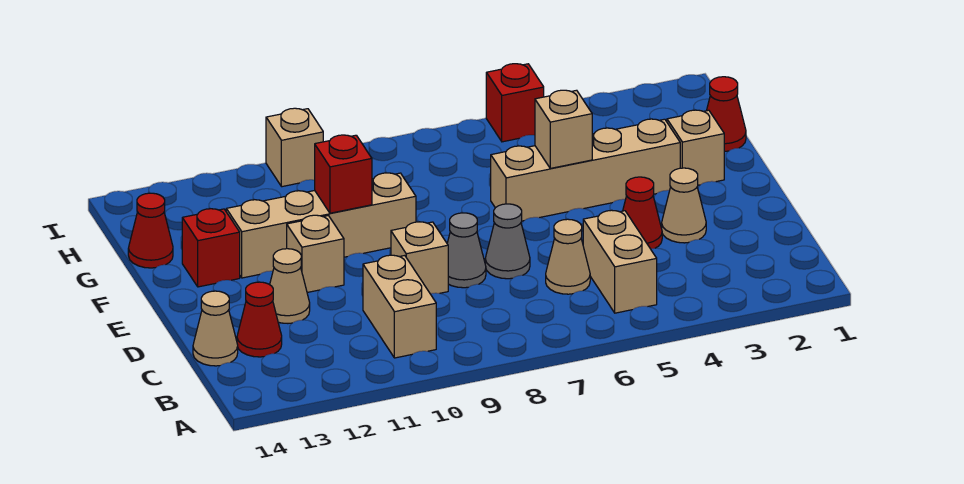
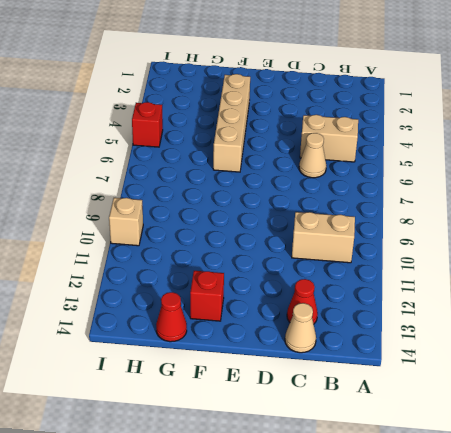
none -> tan 1x1 cone [662,168,706,243]
none -> red 1x1 cone [623,177,662,249]
none -> grey 1x1 cone [485,204,530,279]

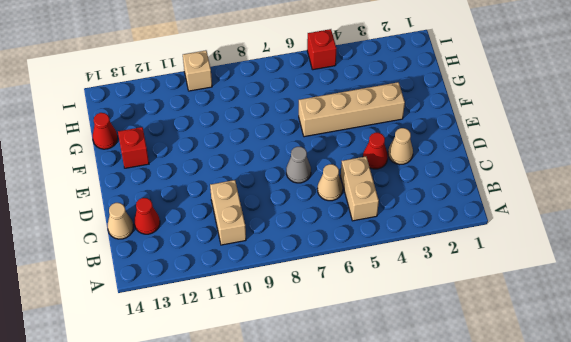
none -> grey 1x1 cone [447,213,486,288]
none -> tan 1x1 brick [391,222,448,294]
none -> tan 1x1 cone [270,249,310,323]

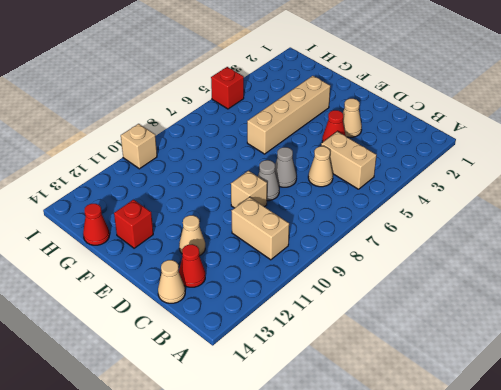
none -> tan 1x1 brick [287,215,344,292]
none -> tan 1x1 brick [667,110,724,185]
none -> tan 1x4 brick [226,173,416,278]

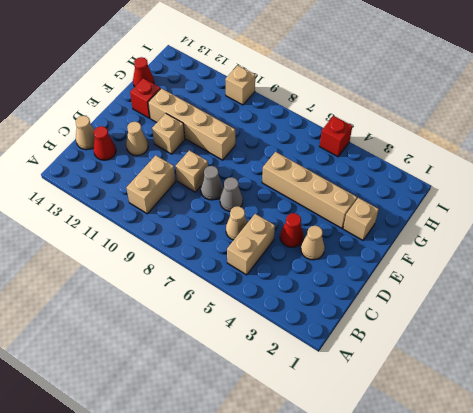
none -> red 1x1 cone [707,77,746,152]
none -> tan 1x1 brick [535,90,592,168]
none -> red 1x1 brick [315,135,372,213]

